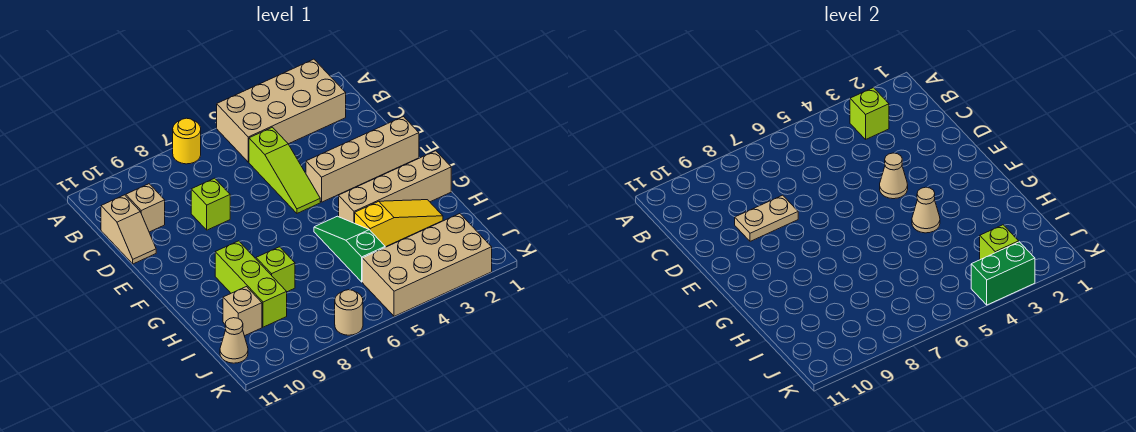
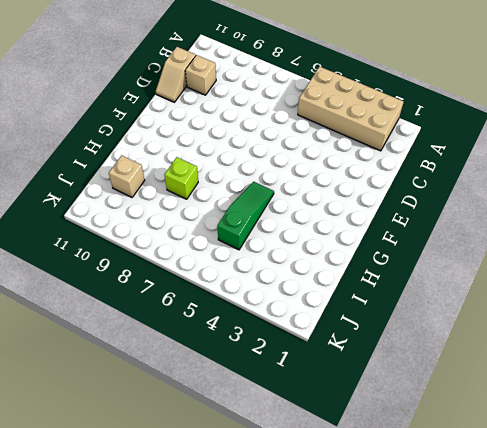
none -> yellow 1x1 round brick [173,118,201,164]
none -> lime 1x3 slope [249,127,320,213]
none -> lime 1x1 brick [191,178,230,230]

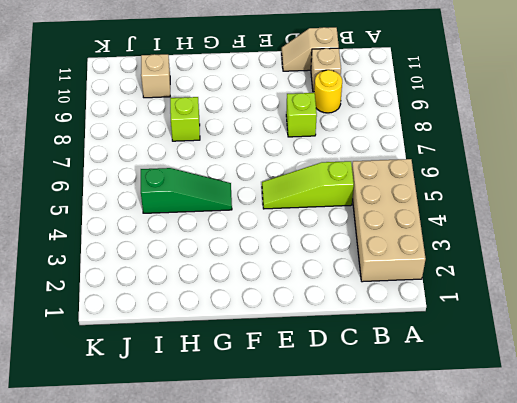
yellow 1x1 round brick [314,70,342,113] -> yellow 1x1 round brick moved to [173,118,201,164]
none -> tan 1x4 brick [306,117,419,202]
none -> tan 1x4 brick [339,151,451,223]
none -> lime 1x3 brick [215,241,287,327]

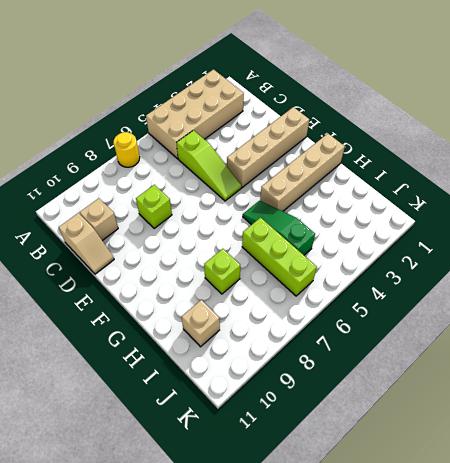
lime 1x3 brick [242,218,317,296] -> lime 1x3 brick moved to [215,241,287,327]
none -> yellow 1x3 slope [355,200,443,247]
none -> tan 2x4 brick [362,214,492,316]
none -> tan 1x1 cone [220,318,248,363]

